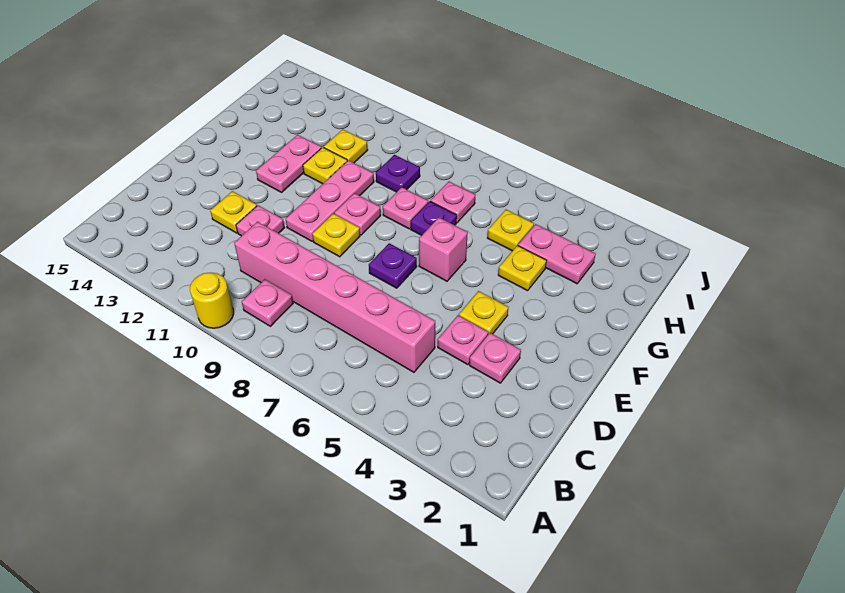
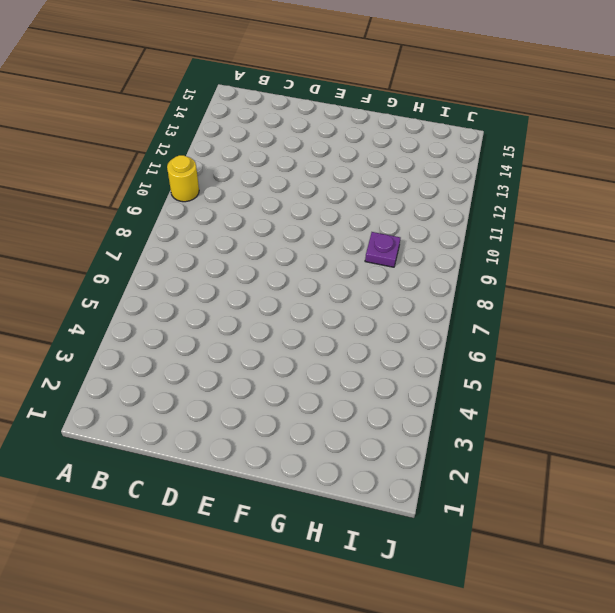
none -> pink 1x1 plate [242,279,293,326]
none -> pink 1x6 brick [234,222,435,372]
none -> pink 1x1 plate [469,333,521,383]

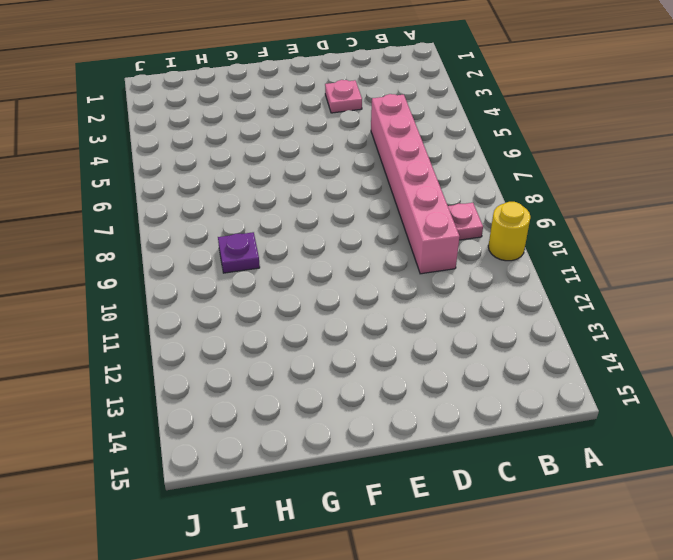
none -> pink 1x1 plate [438,315,488,365]
none -> pink 1x1 plate [236,205,285,236]
none -> yellow 1x1 plate [210,191,257,233]

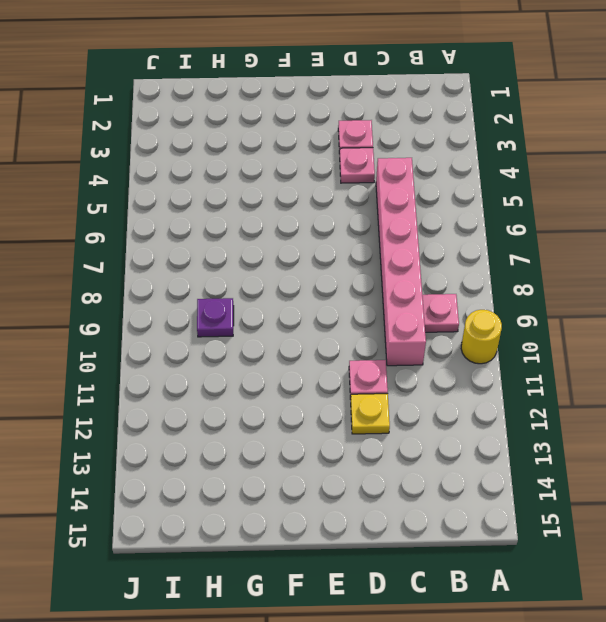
none -> yellow 1x1 plate [459,291,509,334]
none -> purple 1x1 plate [369,243,417,288]
none -> yellow 1x1 plate [313,213,360,257]

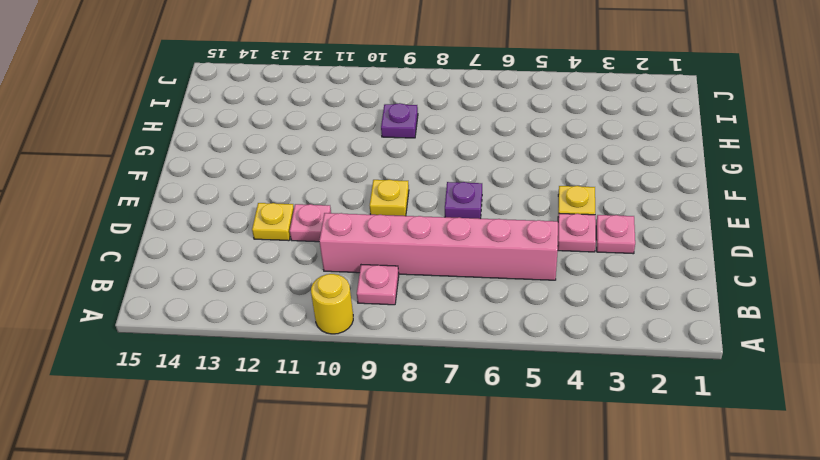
none -> pink 1x3 plate [286,160,374,241]
none -> pink 1x1 brick [419,218,468,281]
none -> pink 1x1 plate [334,193,381,235]

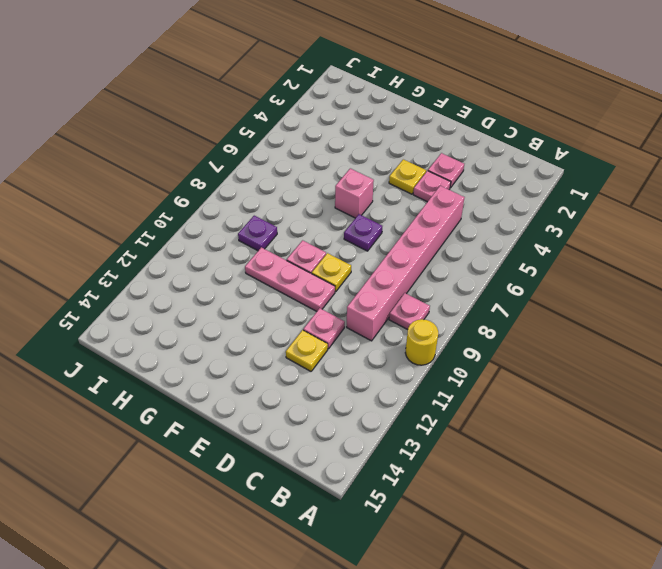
none -> pink 1x2 plate [256,135,322,192]
none -> yellow 1x1 plate [498,246,547,291]
none -> purple 1x1 plate [411,201,457,235]

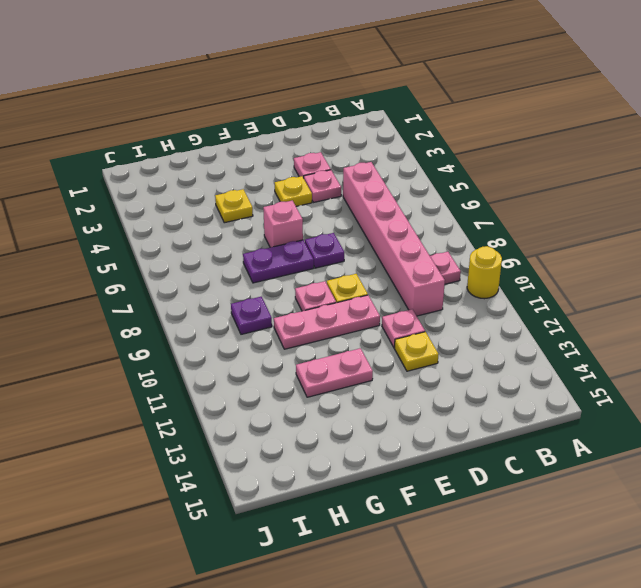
purple 1x2 plate [243,240,314,283] -> purple 1x1 plate [411,201,457,235]
none -> pink 1x1 plate [383,187,428,229]
none -> yellow 1x1 plate [303,147,347,184]
none -> pink 1x2 plate [518,224,596,284]

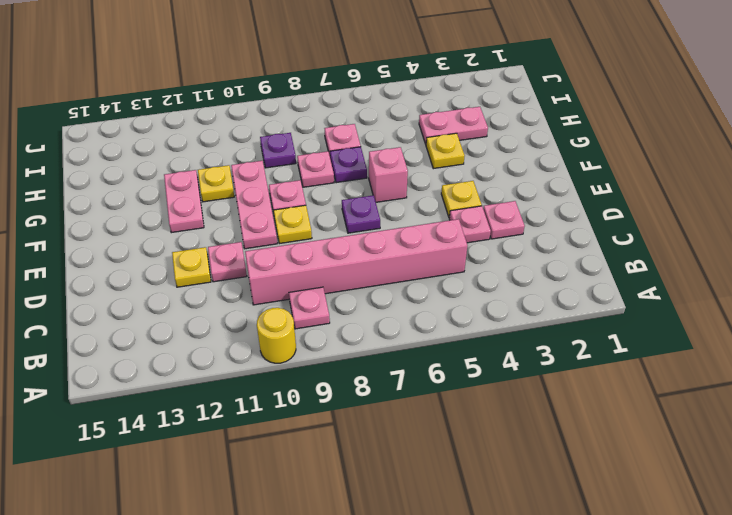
none -> yellow 1x1 plate [488,210,534,251]
none -> yellow 1x1 plate [324,129,368,163]

